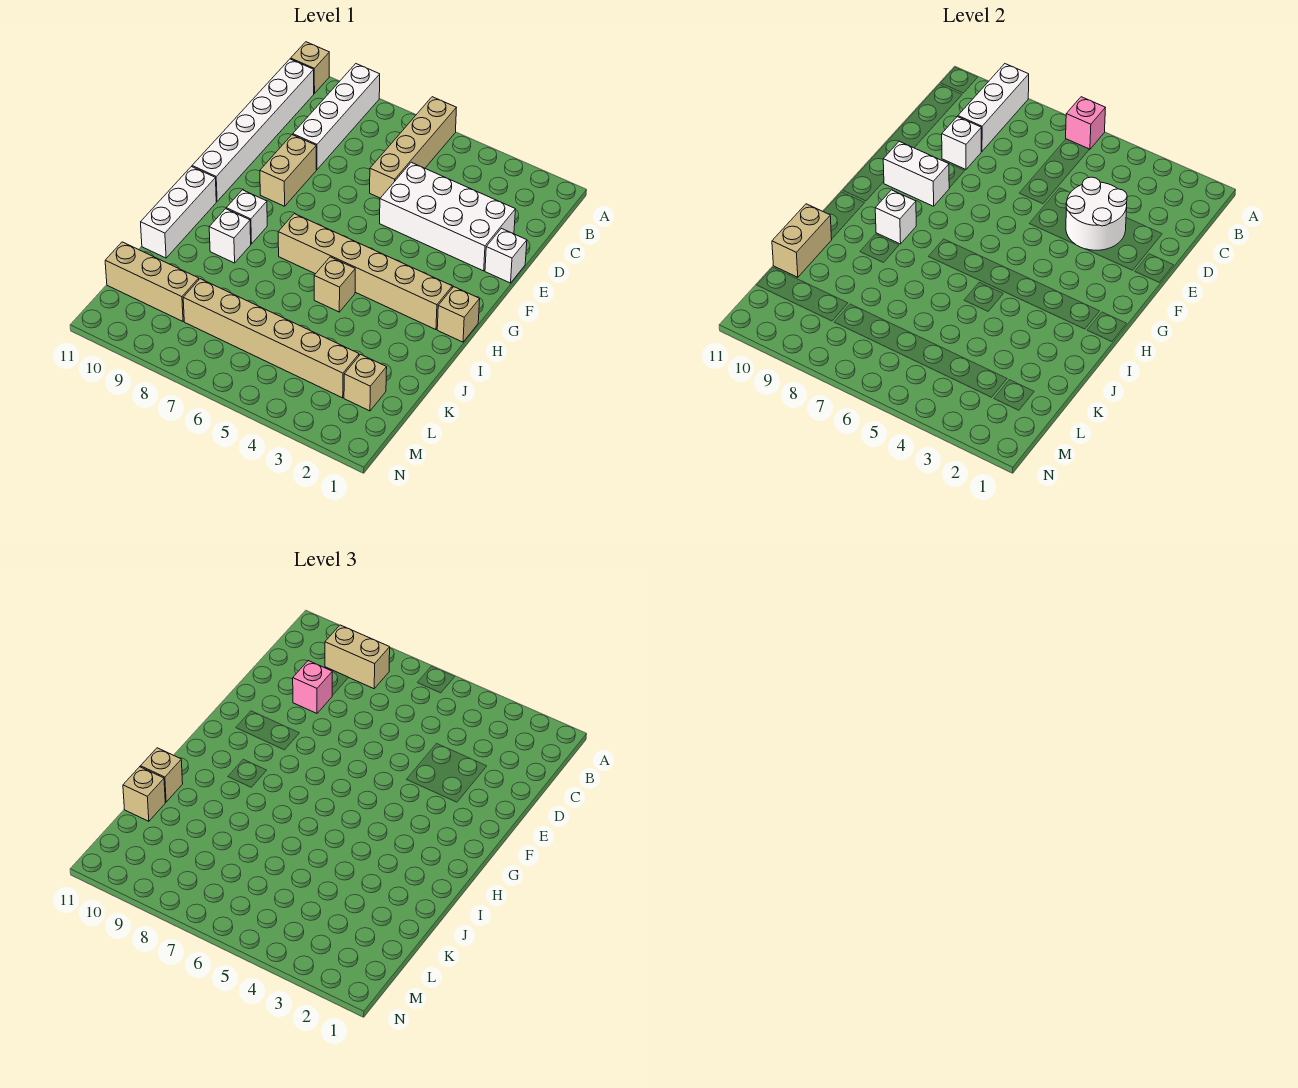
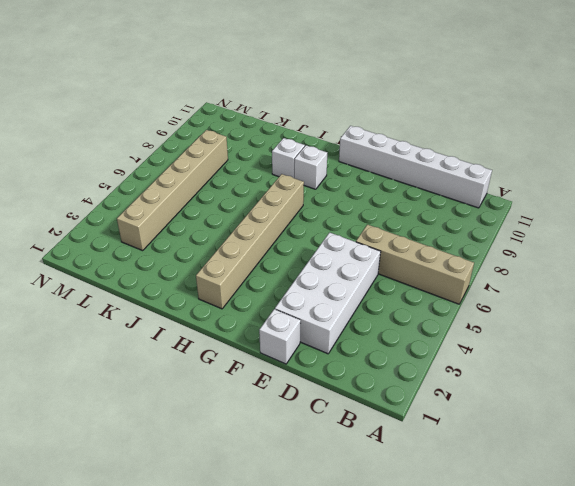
none -> white 1x4 brick [293,64,380,169]
none -> tan 1x1 brick [291,42,329,94]
none -> tan 1x2 brick [260,135,316,206]

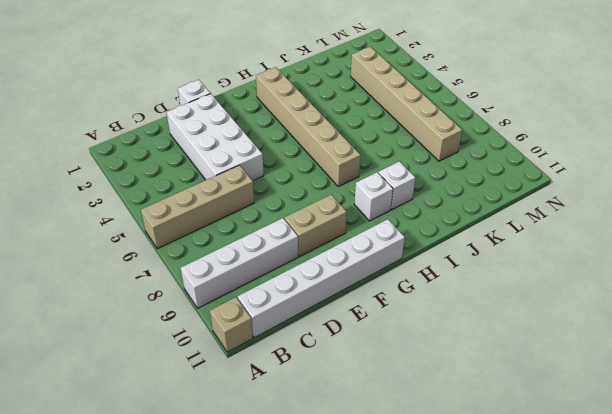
none -> tan 1x1 brick [437,287,480,342]
none -> white 1x3 brick [141,167,216,258]
none -> tan 1x1 brick [314,257,355,312]

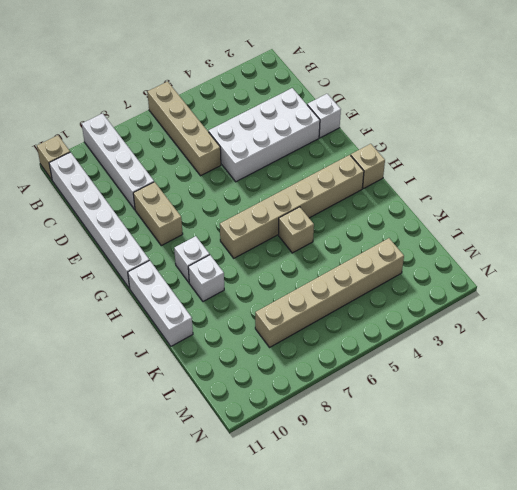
none -> tan 1x1 brick [344,354,387,411]
none -> tan 1x3 brick [105,242,199,321]
none -> pink 1x1 brick [1066,97,1105,149]

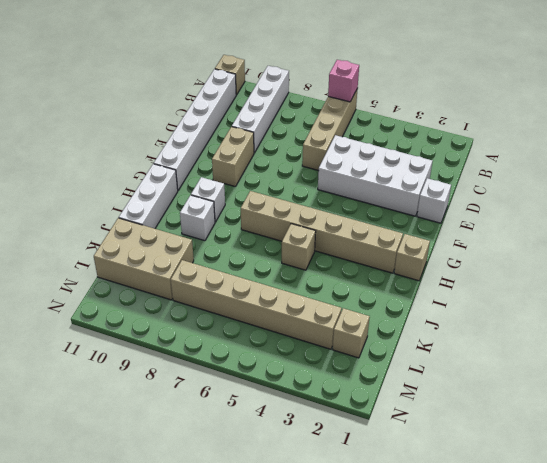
tan 2x3 brick [94,218,194,300] -> tan 1x3 brick [105,242,199,321]
none -> white 1x3 brick [958,64,1029,151]
none -> white 2x2 round brick [1066,177,1127,250]
none -> white 1x1 brick [942,117,981,169]

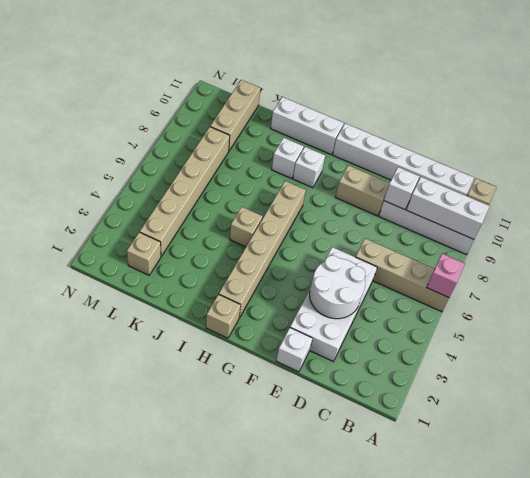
none -> white 1x2 brick [883,141,949,206]
none -> white 1x1 brick [875,190,916,244]
none -> tan 1x2 brick [772,204,832,277]

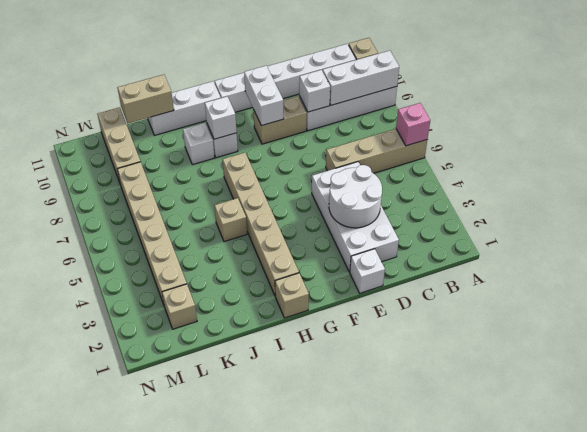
none -> tan 1x2 brick [325,625,390,689]
none -> pink 1x1 brick [293,661,332,713]
none -> tan 1x1 brick [141,748,183,802]

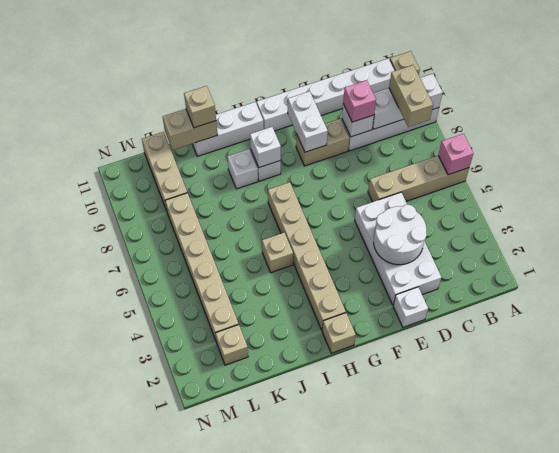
none -> tan 1x1 brick [123,767,165,821]

